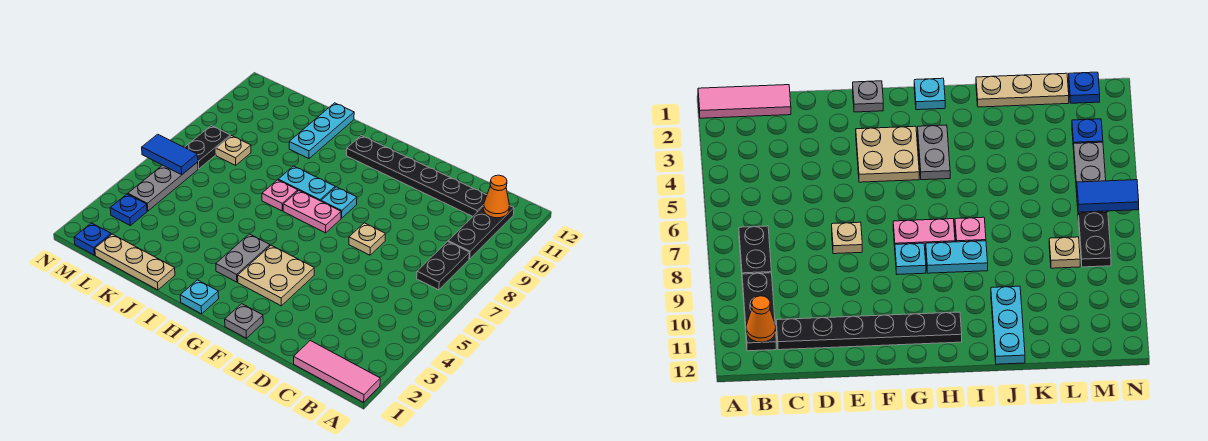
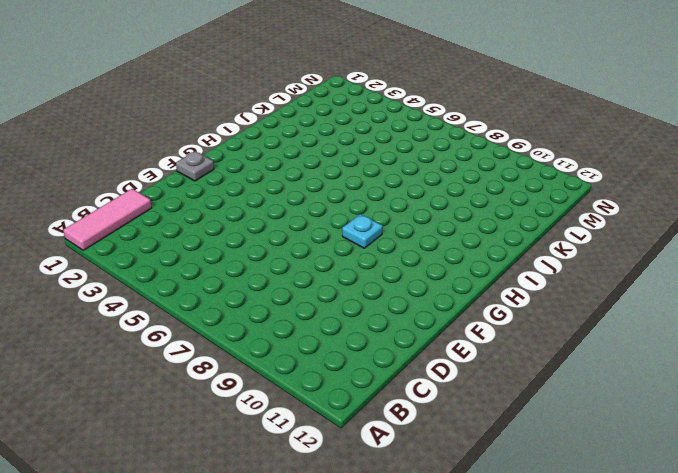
none -> black 1x2 plate [417,242,469,290]
none -> black 1x3 plate [448,206,514,259]
none -> black 1x6 plate [347,135,487,216]

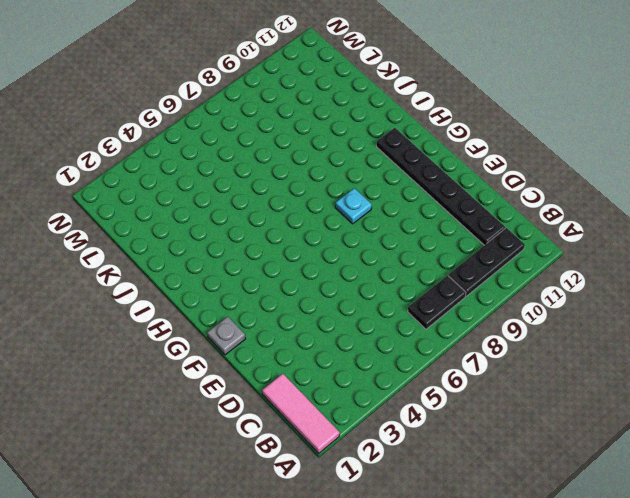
none -> tan 1x1 plate [349,223,385,255]
none -> tan 2x2 plate [238,245,314,306]
none -> pink 1x2 plate [283,191,341,233]

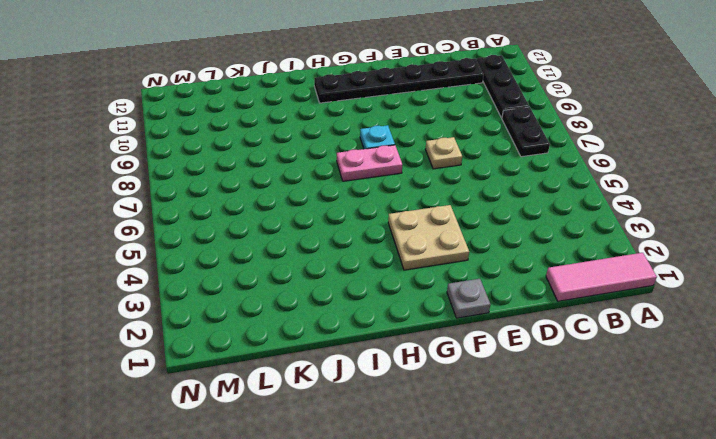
none -> cyan 1x1 plate [180,280,219,314]
none -> grey 1x2 plate [216,234,270,282]
none -> cyan 1x2 plate [278,166,335,201]

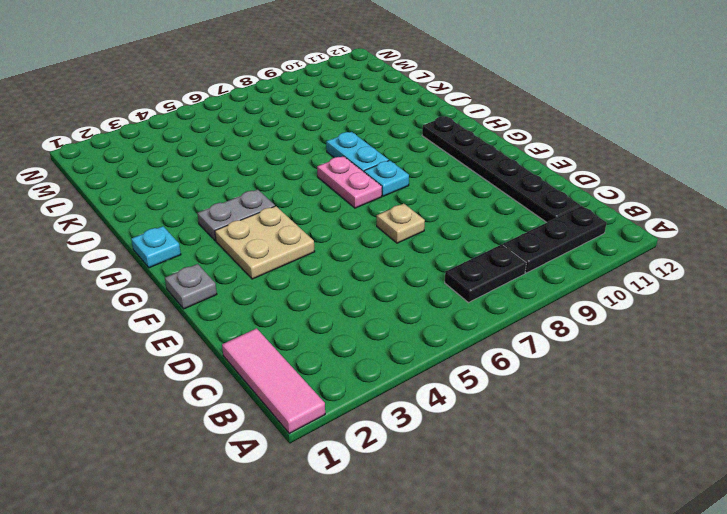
none -> pink 1x1 plate [262,180,298,211]
none -> tan 1x3 plate [95,234,175,290]
none -> cyan 1x3 plate [289,103,354,159]

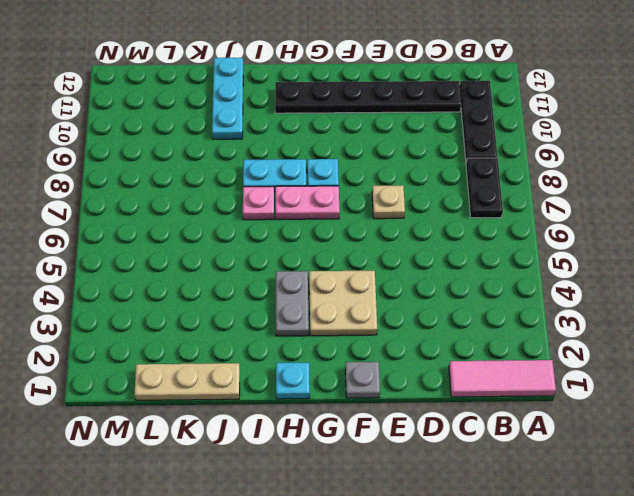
none -> tan 1x1 plate [216,136,251,165]
none -> blue 1x1 plate [74,223,111,255]
none -> blue 1x1 plate [110,194,147,225]

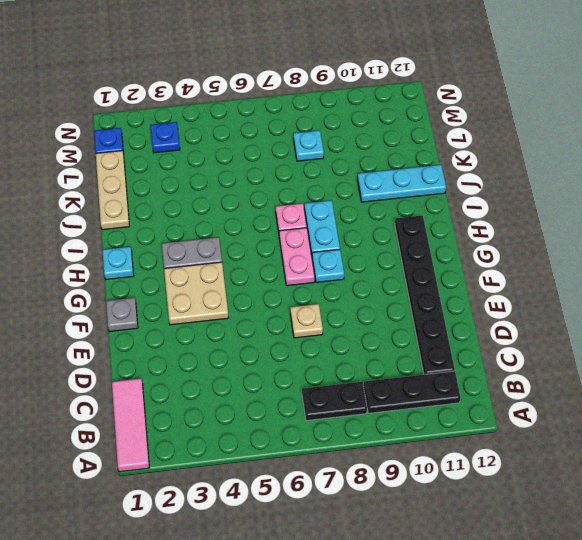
cyan 1x1 plate [293,130,324,161] -> tan 1x1 plate [216,136,251,165]
none -> grey 1x3 plate [128,162,198,211]
none -> black 1x2 plate [185,126,230,169]
none -> orange 1x1 cone [483,175,510,218]

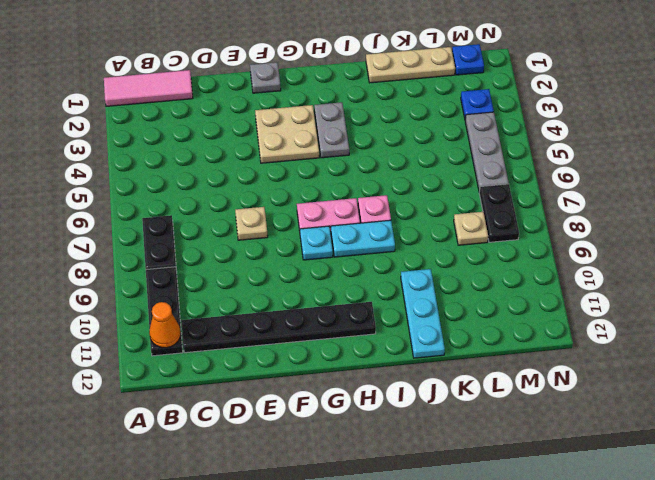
none -> cyan 1x1 plate [180,280,219,314]
none -> blue 1x2 tile [142,134,198,175]

